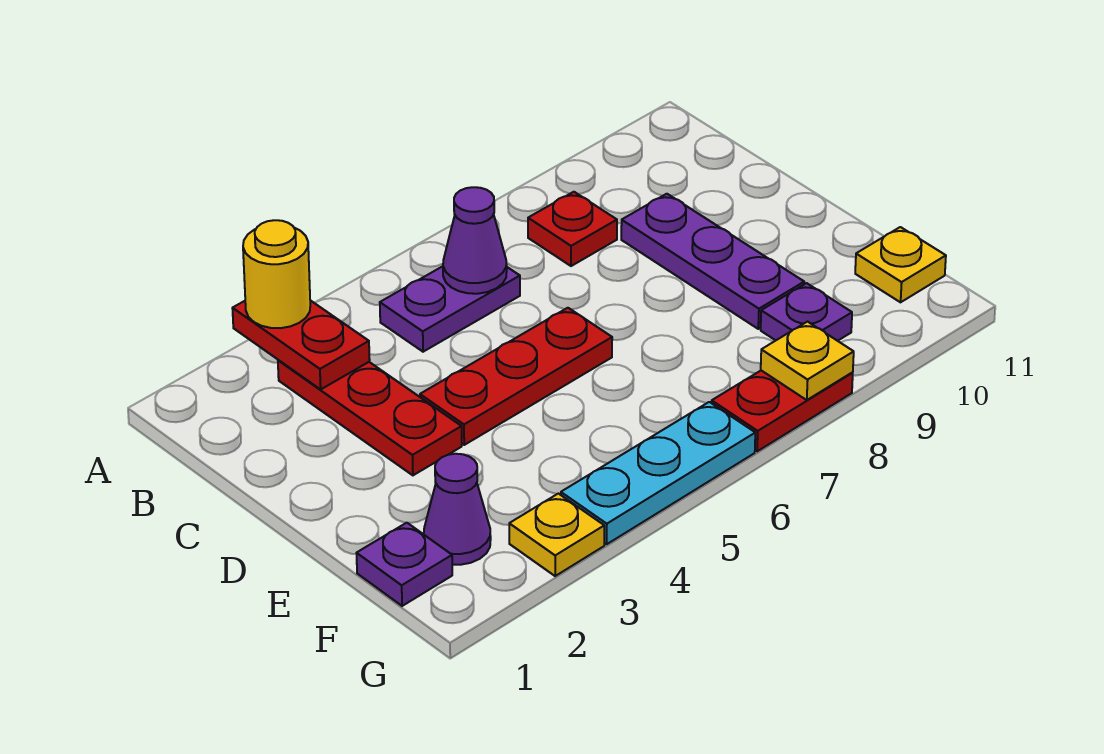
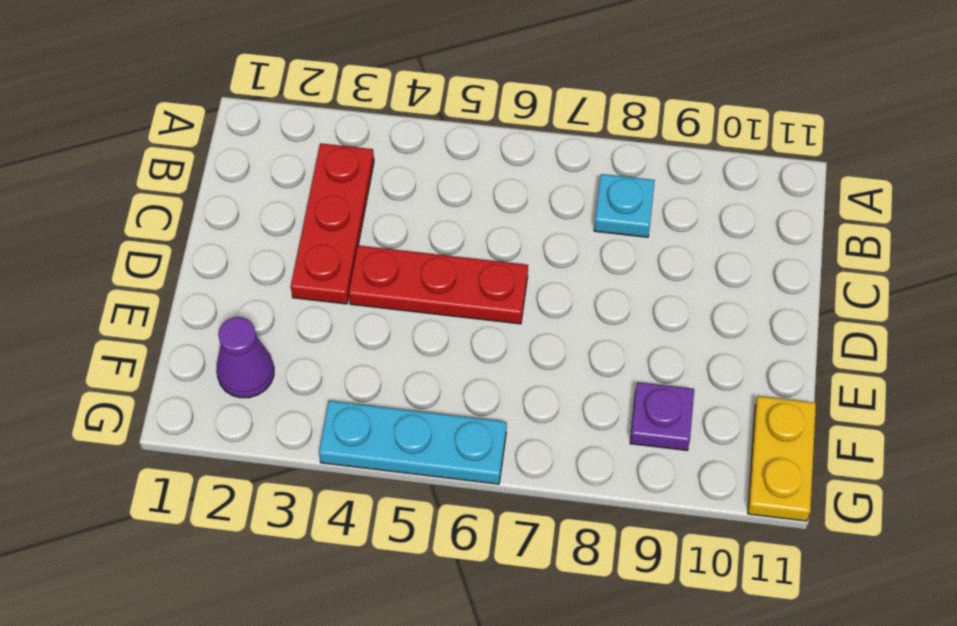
cyan 1x1 plate [594,174,655,237] -> red 1x1 plate [528,192,617,266]
yellow 1x2 plate [748,396,816,521] -> yellow 1x1 plate [855,227,946,302]
none -> purple 1x2 plate [380,266,520,352]
none -> purple 1x3 plate [621,194,804,329]
none -> purple 1x1 plate [357,523,452,606]

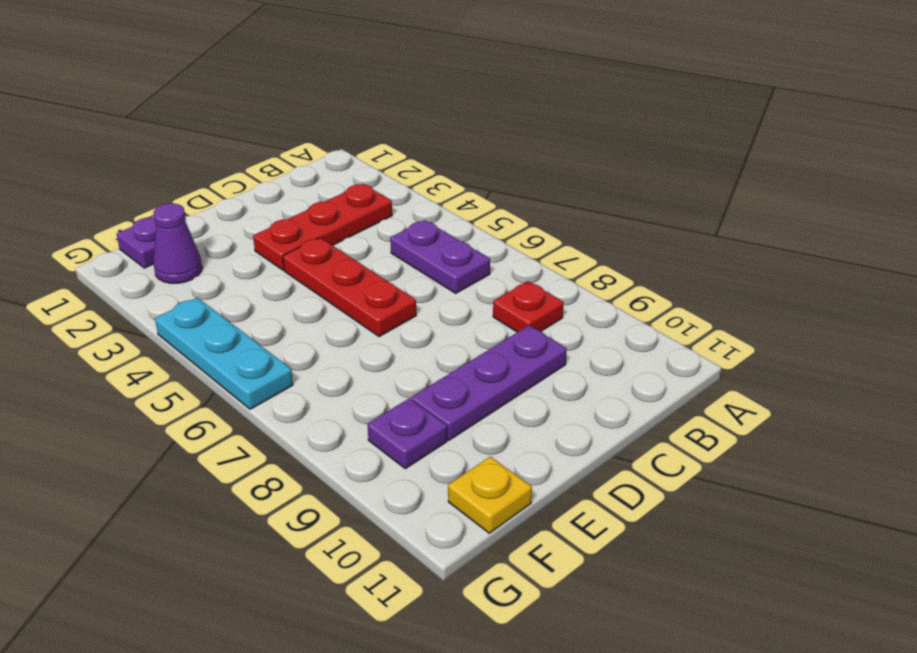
none -> yellow 1x1 plate [509,494,604,576]
none -> red 1x2 plate [712,371,853,451]
none -> red 1x2 plate [232,300,370,389]

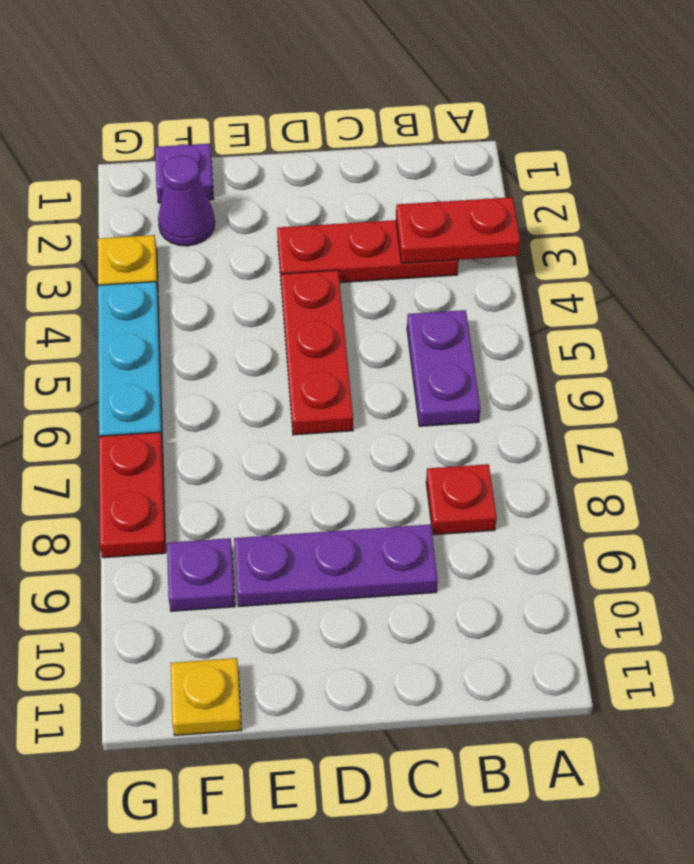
none -> purple 1x1 cone [443,187,507,294]
none -> yellow 1x1 plate [761,322,854,400]
none -> yellow 1x1 round brick [243,220,310,328]

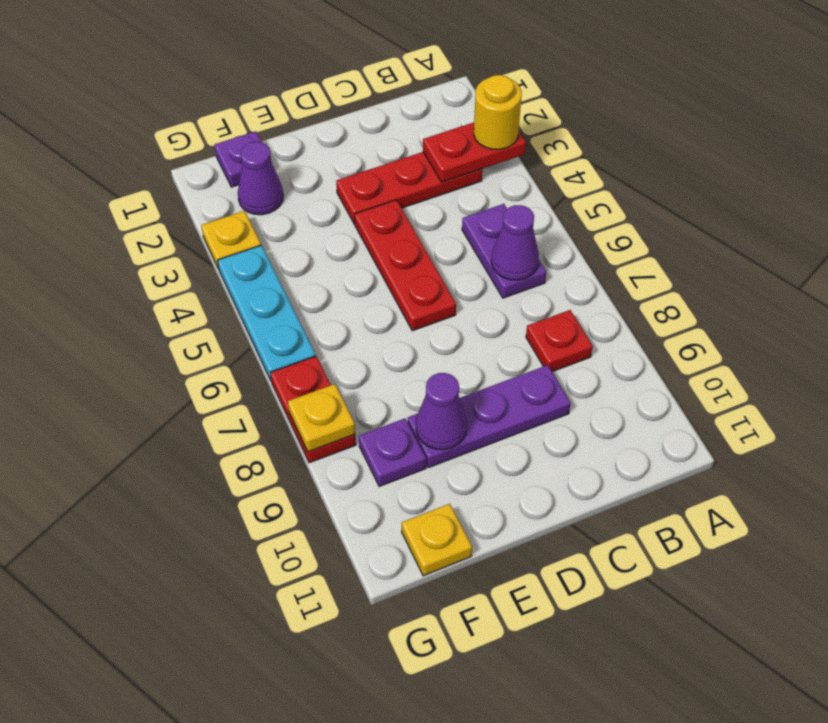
purple 1x1 cone [416,373,467,450] -> none

